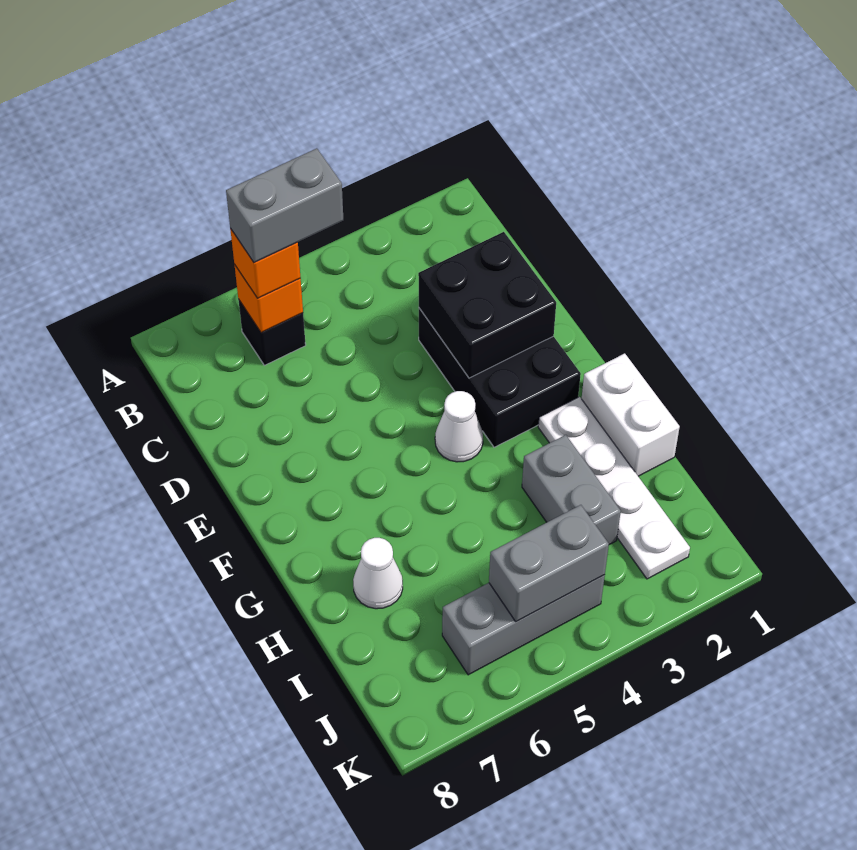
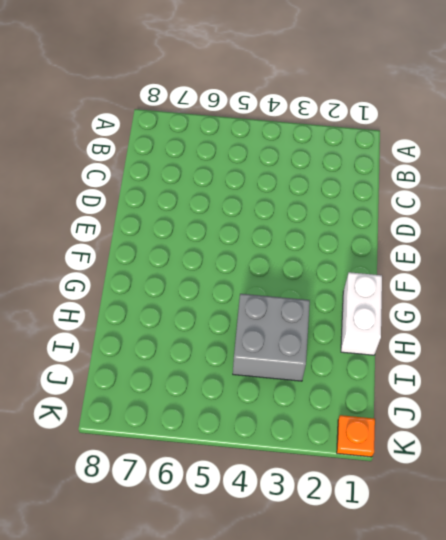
grey 2x2 brick [233,294,310,381] -> grey 1x2 brick [522,435,621,545]
orange 1x1 plate [337,415,375,457] -> none
none -> black 1x1 brick [238,299,306,365]
none -> black 2x3 brick [419,308,581,447]
none -> white 1x1 cone [435,391,483,462]

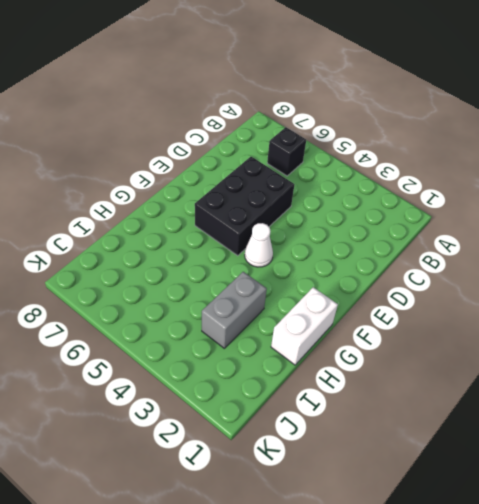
black 2x3 brick [195,157,294,256] -> black 2x3 brick moved to [419,308,581,447]
none -> white 1x4 plate [538,397,690,579]
none -> white 1x1 cone [353,538,403,609]
none -> grey 1x3 brick [442,575,605,675]

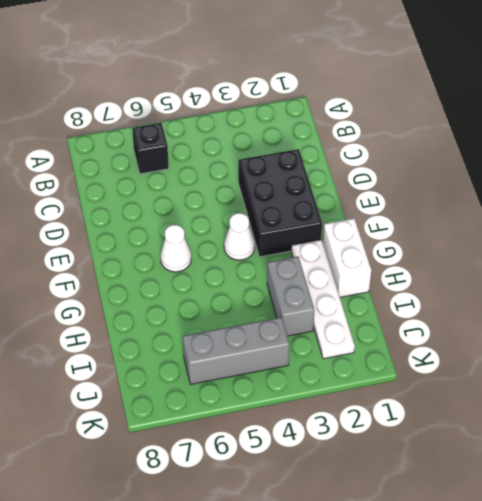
white 1x1 cone [160,225,191,272] -> white 1x1 cone moved to [353,538,403,609]
none -> orange 1x1 brick [235,266,303,333]
none -> black 2x2 brick [418,232,556,378]
none -> grey 1x2 brick [489,505,609,622]

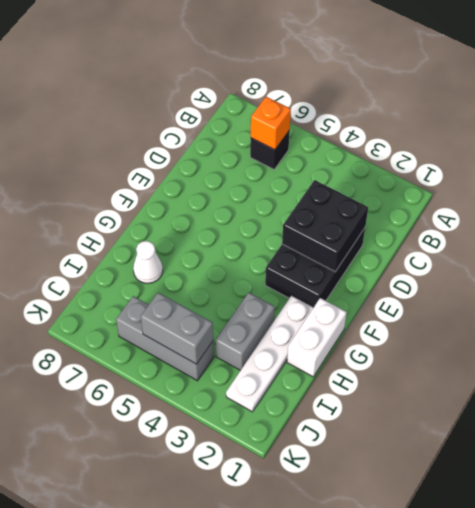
none -> white 1x1 cone [435,391,483,462]
none -> orange 1x1 brick [230,229,301,298]
none -> grey 1x2 brick [226,148,343,263]

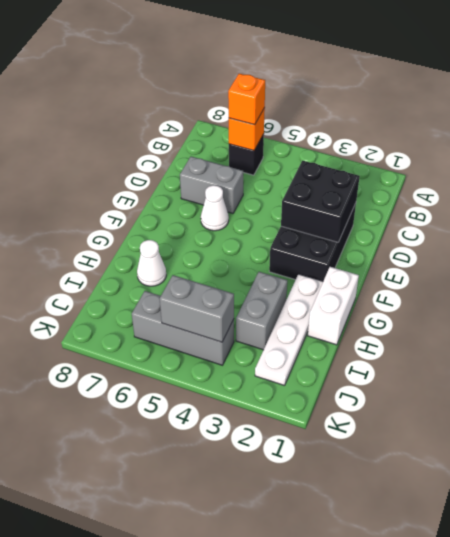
grey 1x2 brick [180,157,243,213] -> grey 1x2 brick moved to [226,148,343,263]
white 1x1 cone [201,185,229,231] -> white 1x1 cone moved to [435,391,483,462]

